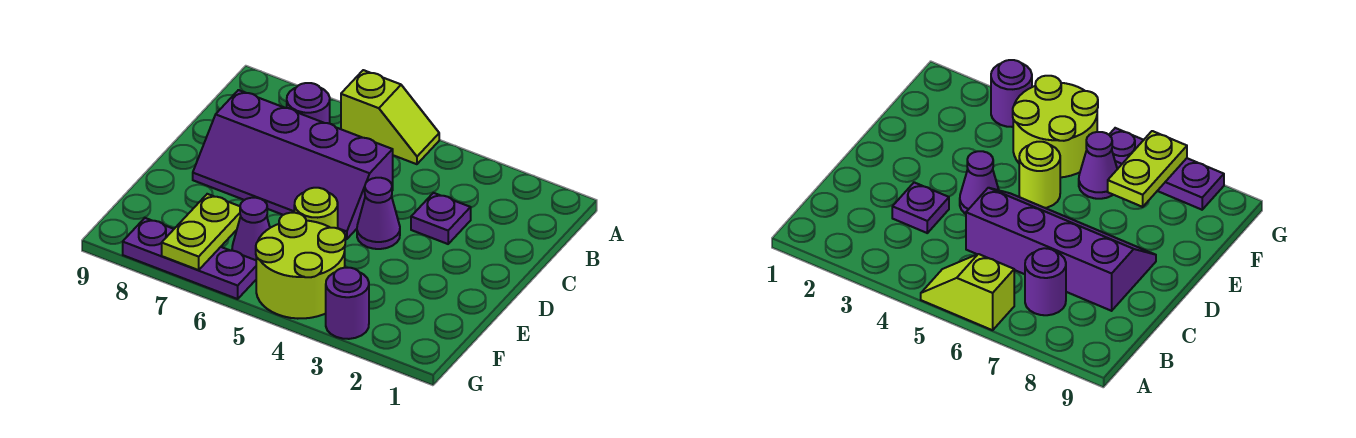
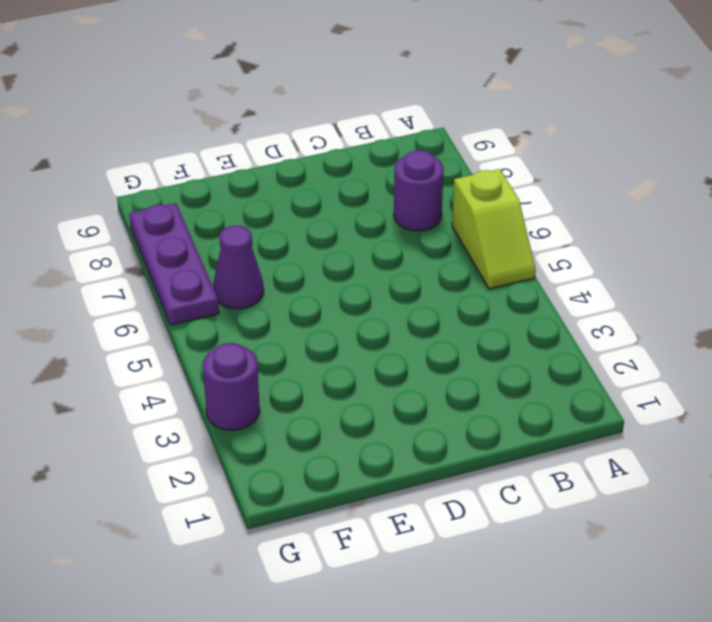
none -> purple 1x1 plate [411,193,471,244]
none -> purple 2x4 slope [193,90,393,239]

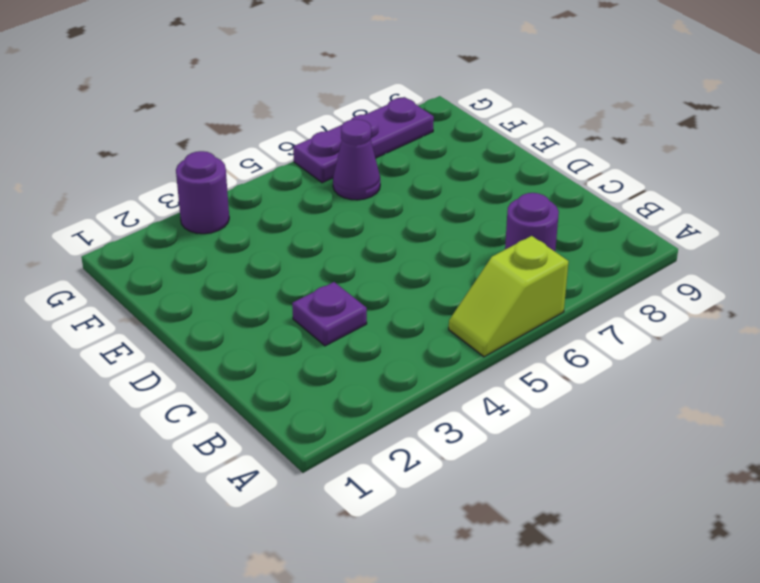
none -> purple 2x4 slope [193,90,393,239]
none -> purple 1x1 cone [357,178,400,249]

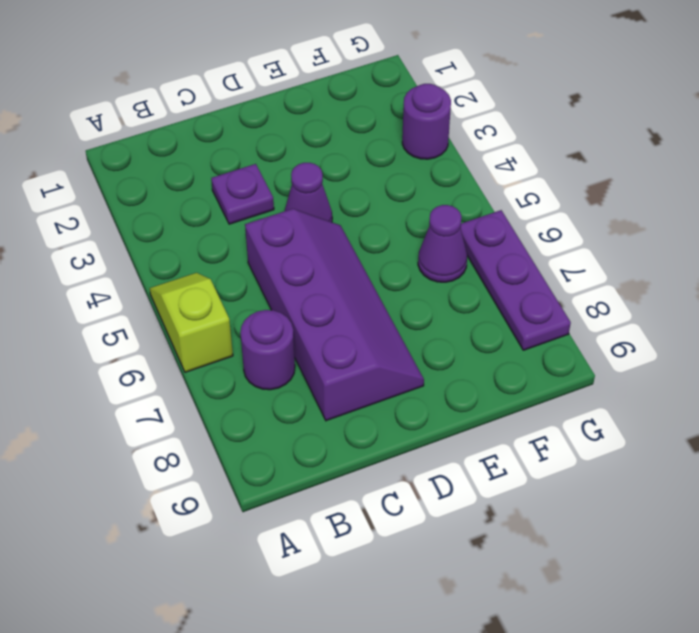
none -> lime 1x1 round brick [294,188,338,228]
none -> lime 2x2 round brick [256,213,345,319]

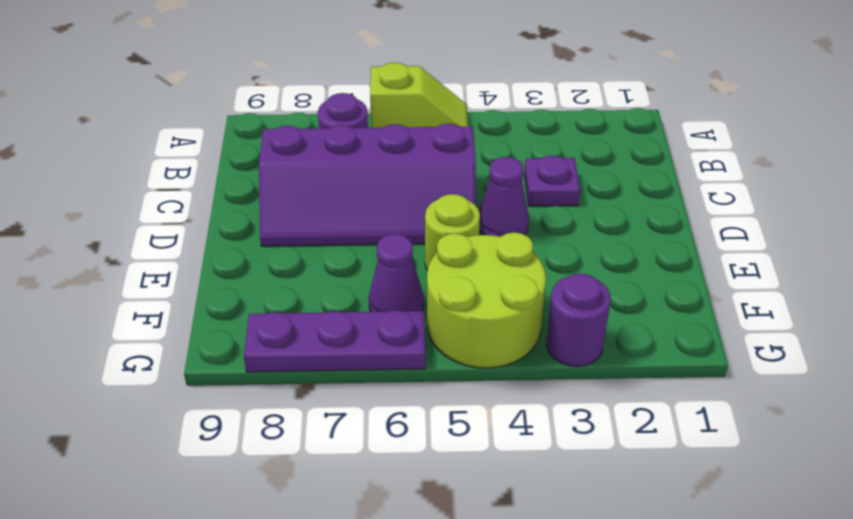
none -> lime 1x2 plate [162,194,241,270]

